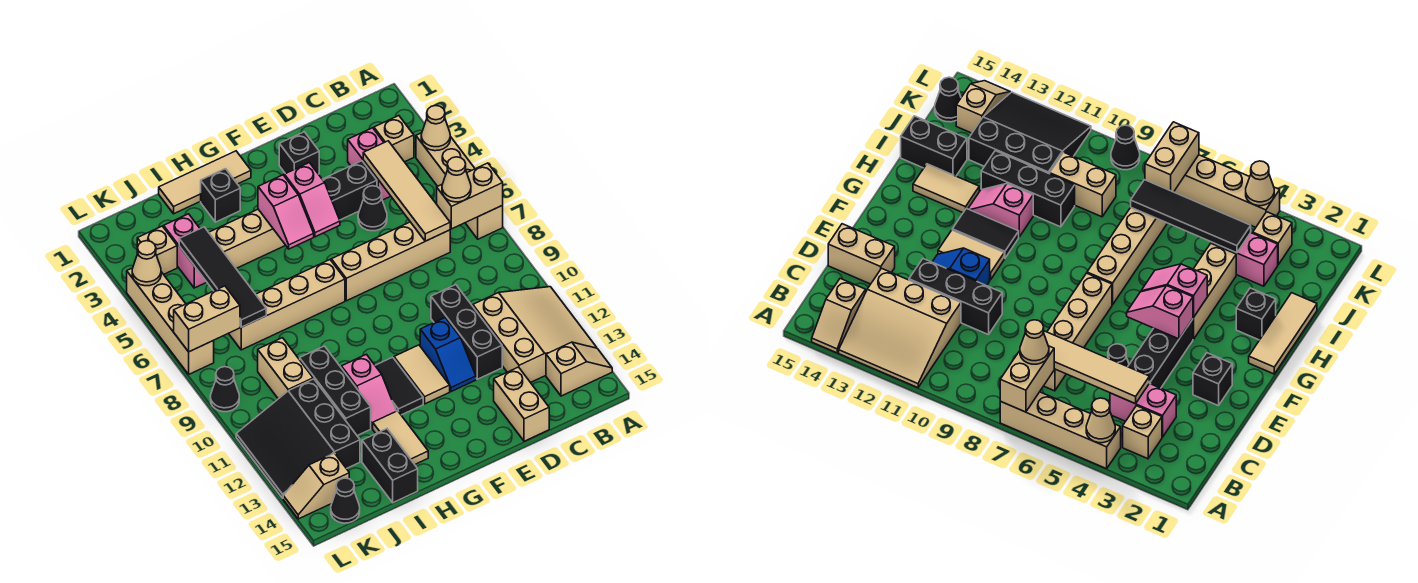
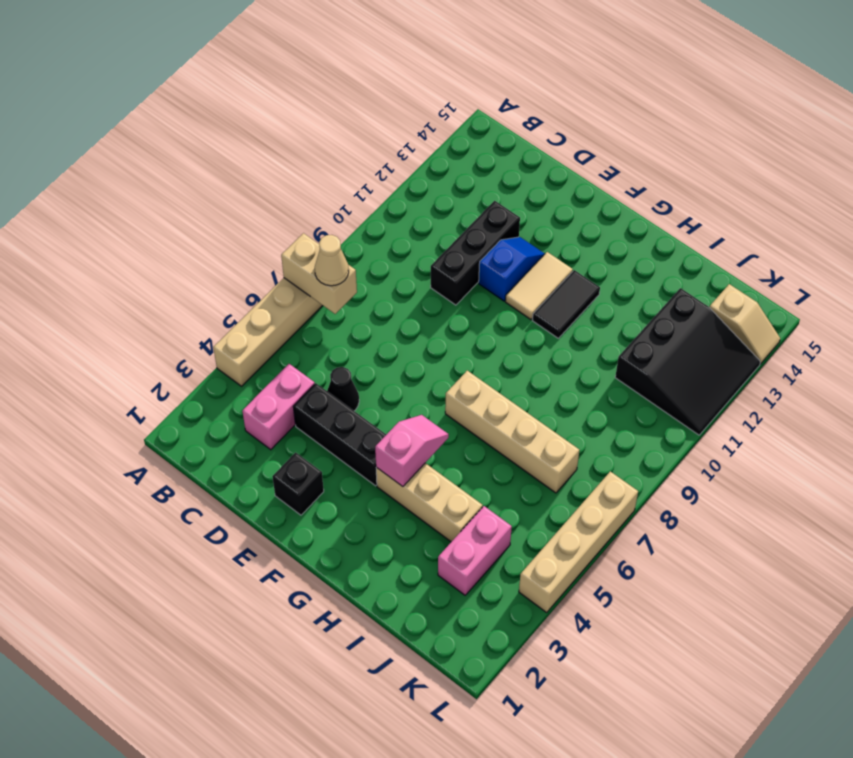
none -> tan 3x3 slope [473,287,596,383]
none -> tan 1x2 slope [546,342,612,396]
none -> tan 1x1 brick [374,116,414,162]
none -> tan 1x4 brick [331,222,450,301]

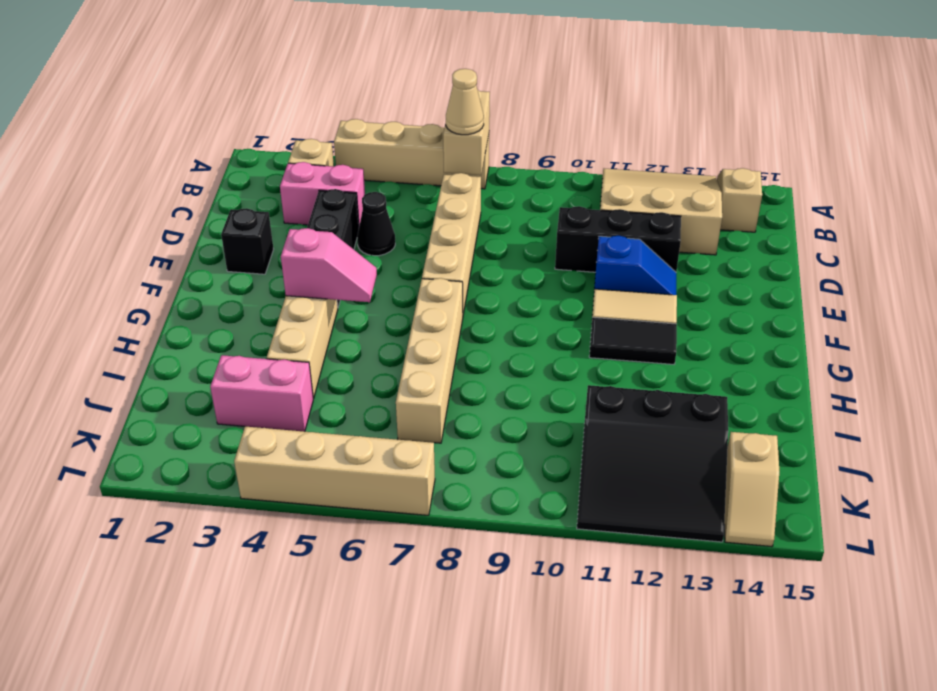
none -> tan 1x2 brick [494,367,549,441]
none -> tan 1x3 tile [159,151,251,214]
none -> black 1x1 brick [201,169,240,222]
none -> pink 1x2 slope [341,354,396,429]

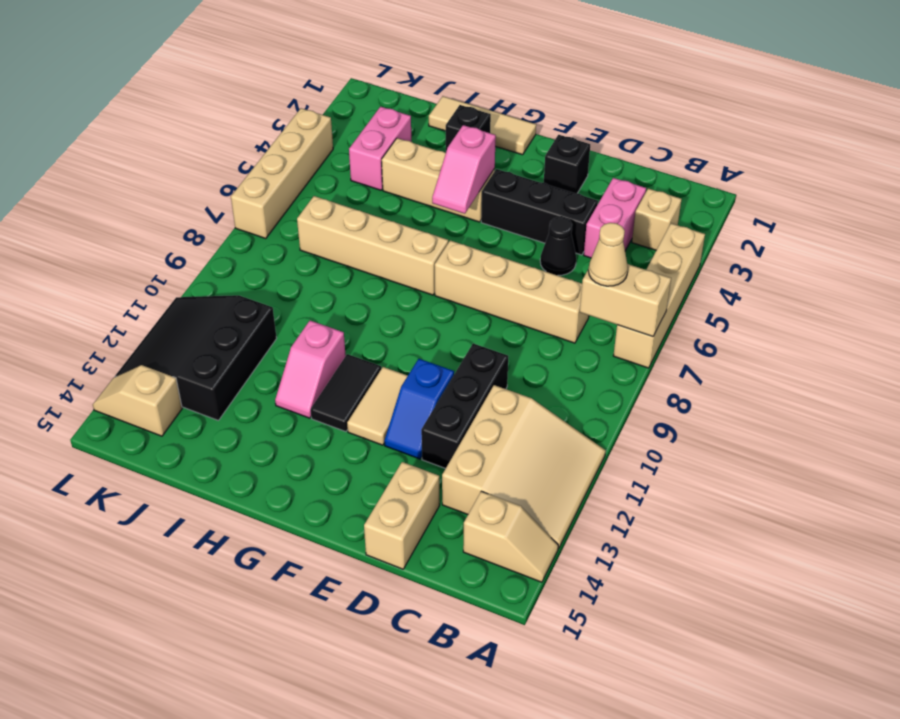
none -> tan 1x2 tile [373,411,428,464]
none -> black 1x3 brick [300,346,371,436]
none -> black 1x2 brick [362,429,418,503]
none -> tan 1x2 brick [258,338,313,399]

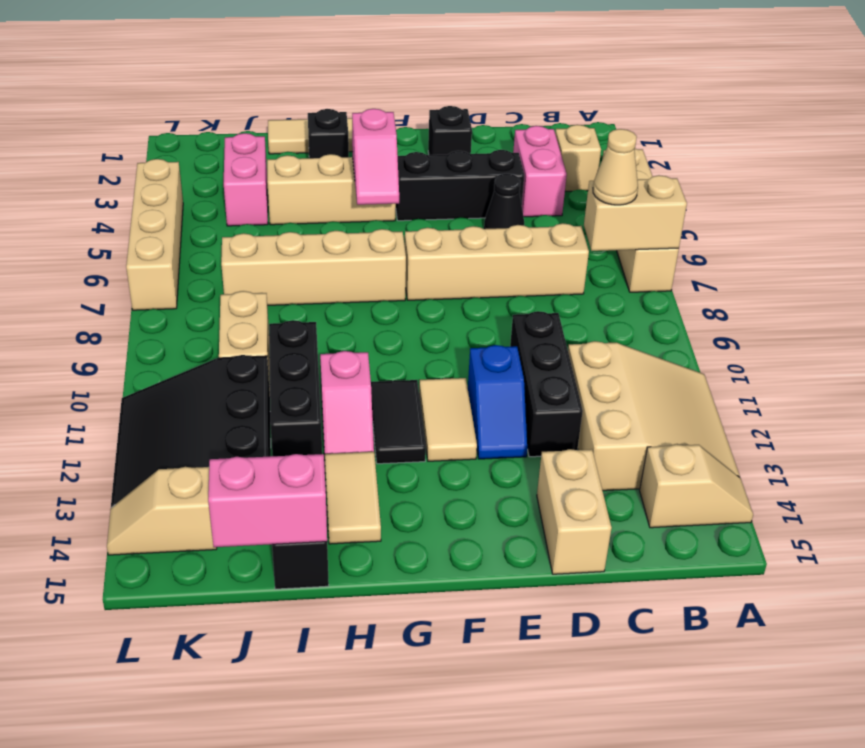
pink 1x2 brick [208,454,327,547] -> none
none -> tan 1x1 brick [137,226,177,274]
none -> black 1x1 cone [331,478,360,523]
none -> black 1x1 cone [210,367,239,412]
none -> tan 1x1 cone [421,106,450,151]

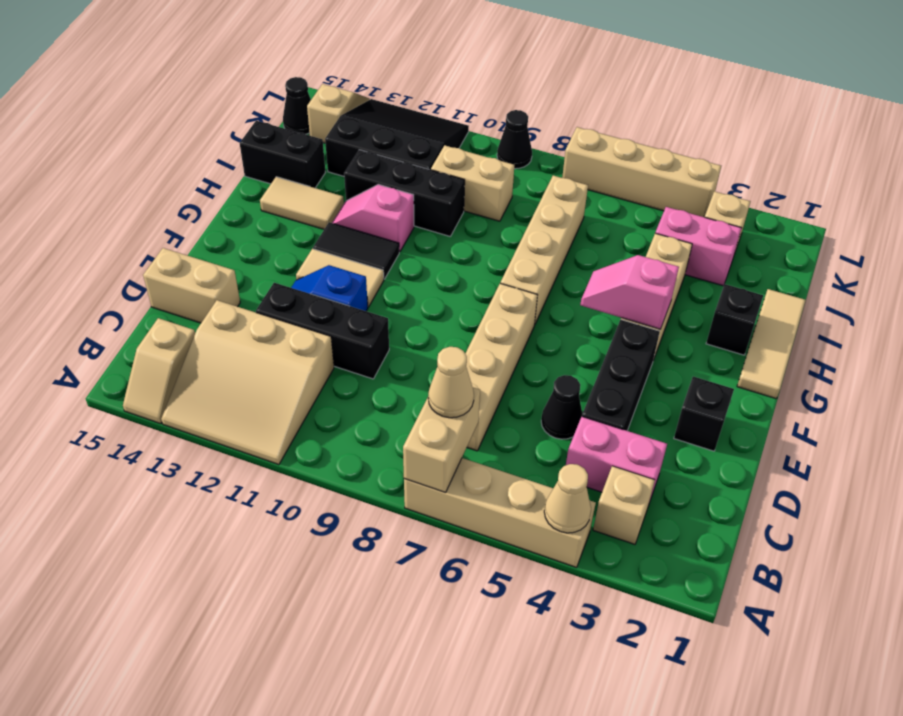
none -> tan 1x4 tile [363,141,450,241]
none -> pink 1x2 slope [284,163,340,237]
none -> black 1x4 tile [179,227,266,327]
none -> tan 1x2 brick [174,286,240,352]

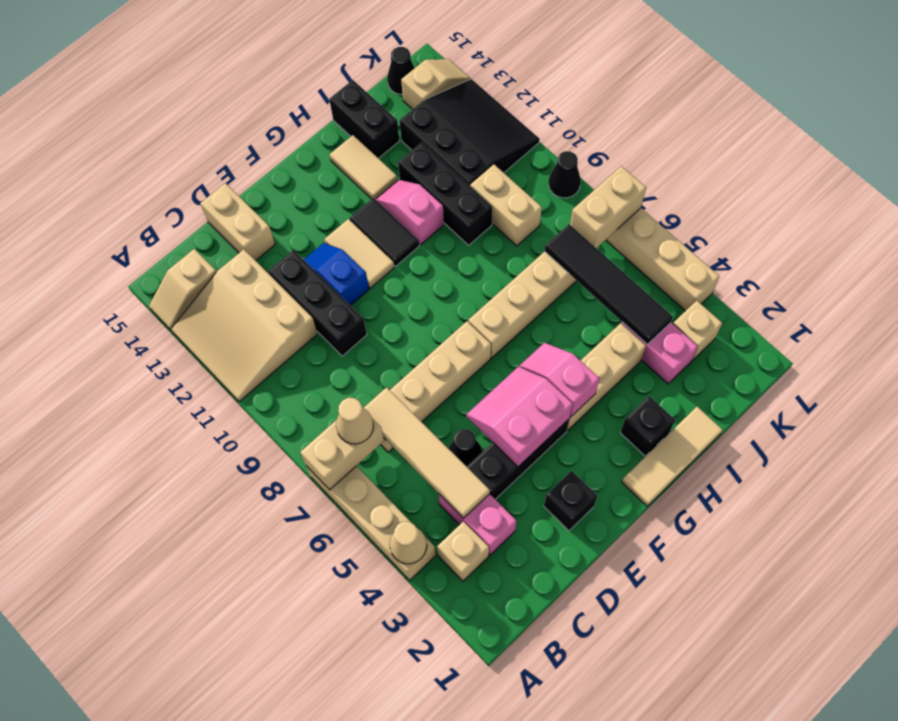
pink 2x2 slope [467,367,573,467] -> pink 1x2 slope [284,163,340,237]
none -> tan 1x1 cone [132,241,161,286]

